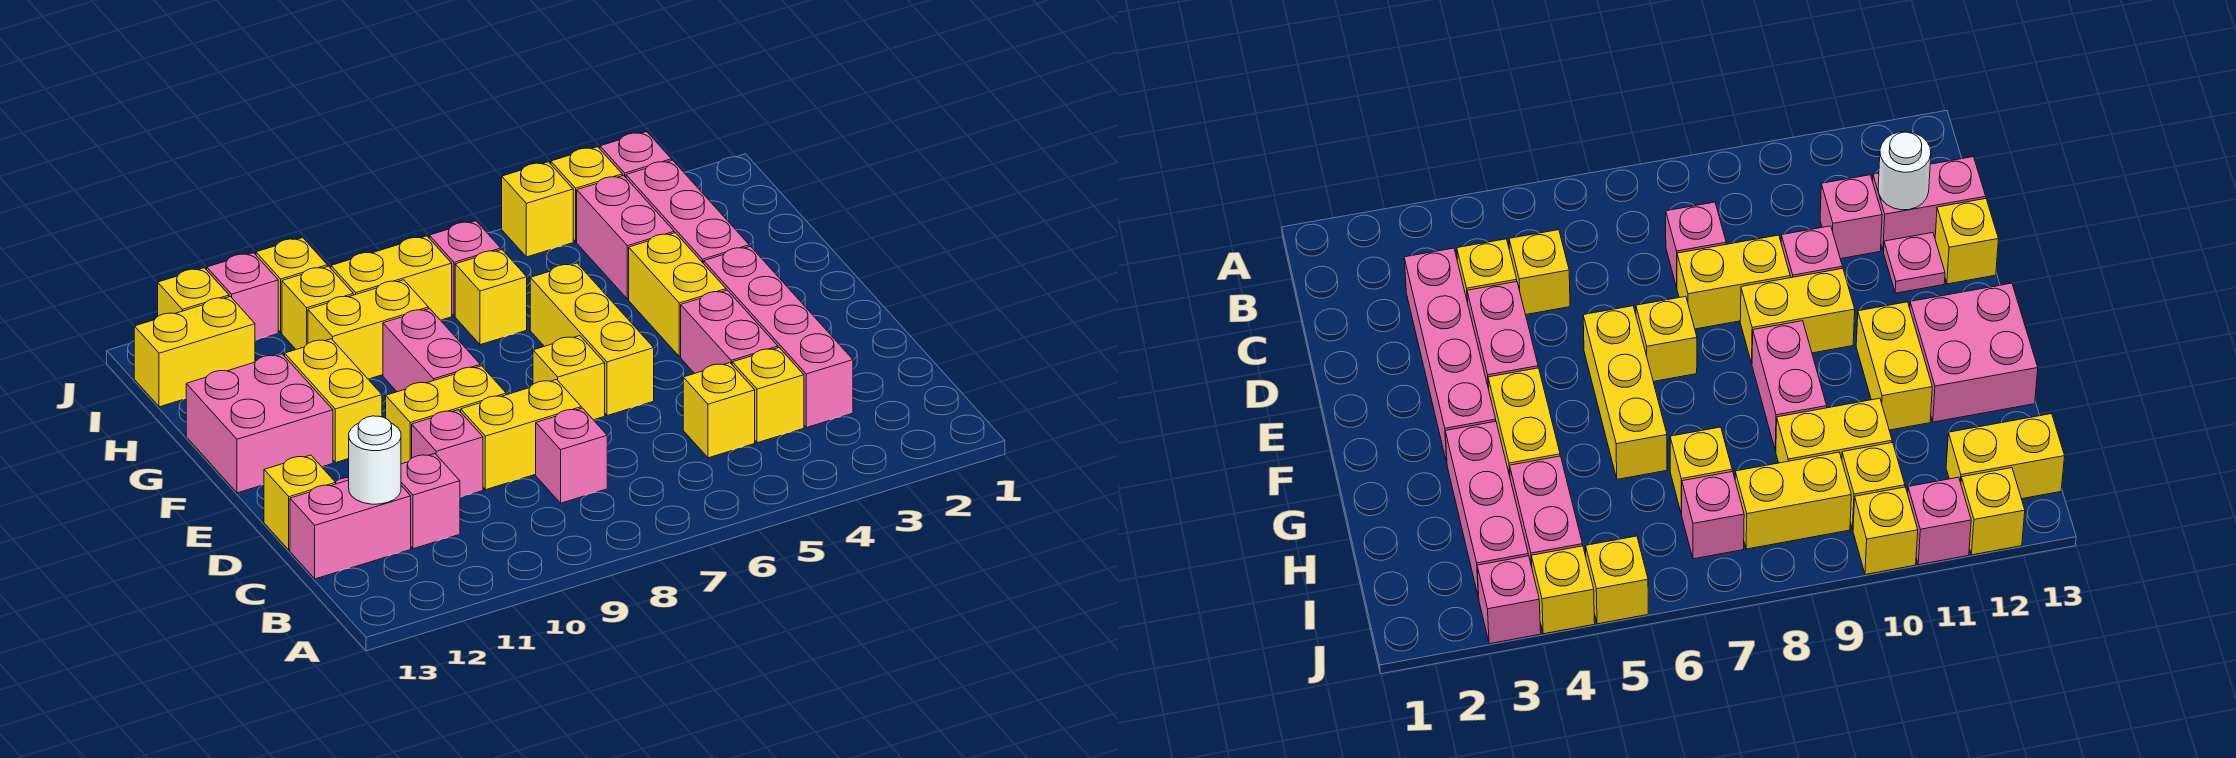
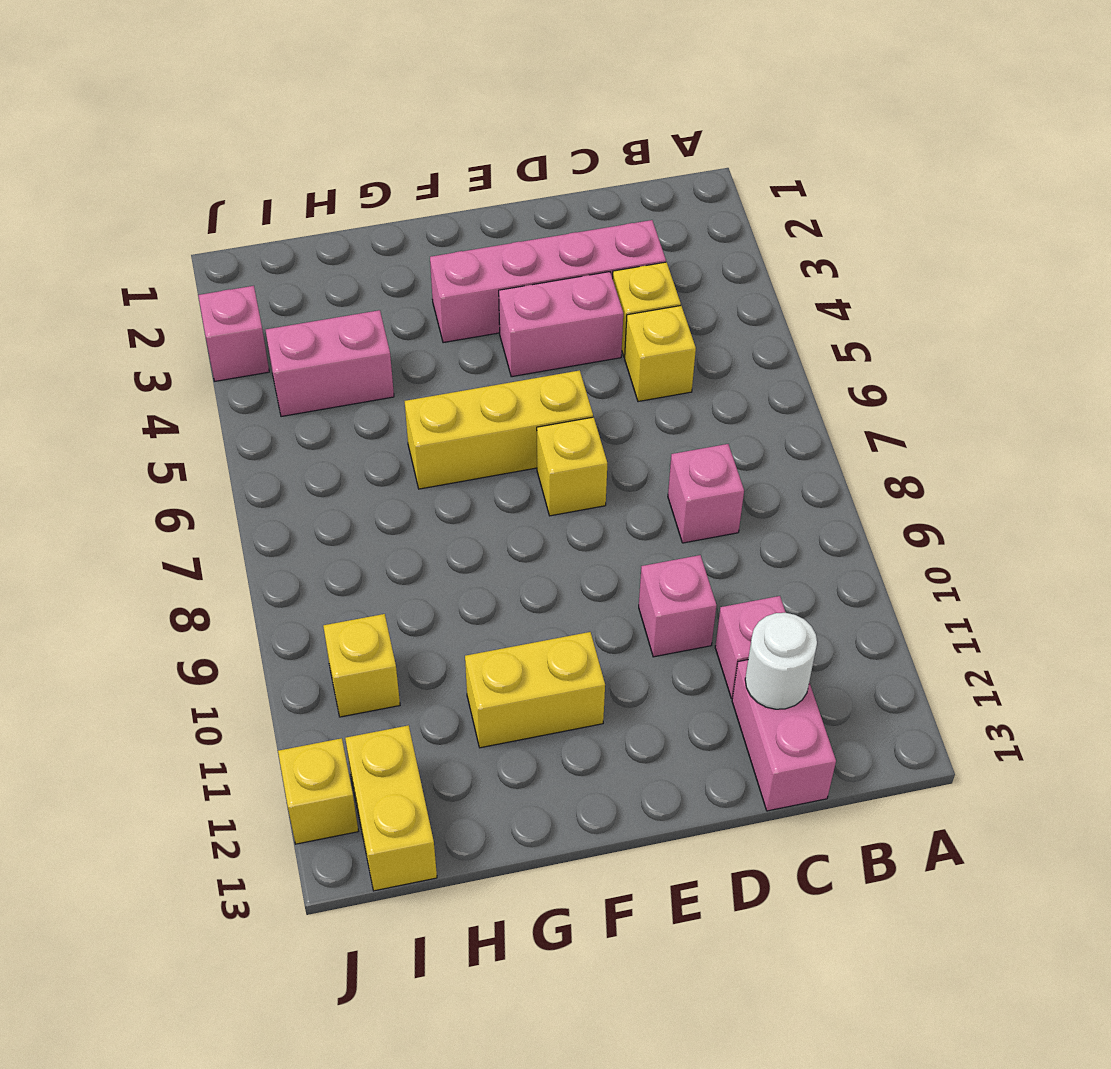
none -> yellow 1x2 brick [461,380,581,490]
none -> pink 1x1 plate [1884,233,1945,293]
none -> yellow 1x1 brick [264,455,336,550]
none -> yellow 1x2 brick [386,366,506,464]

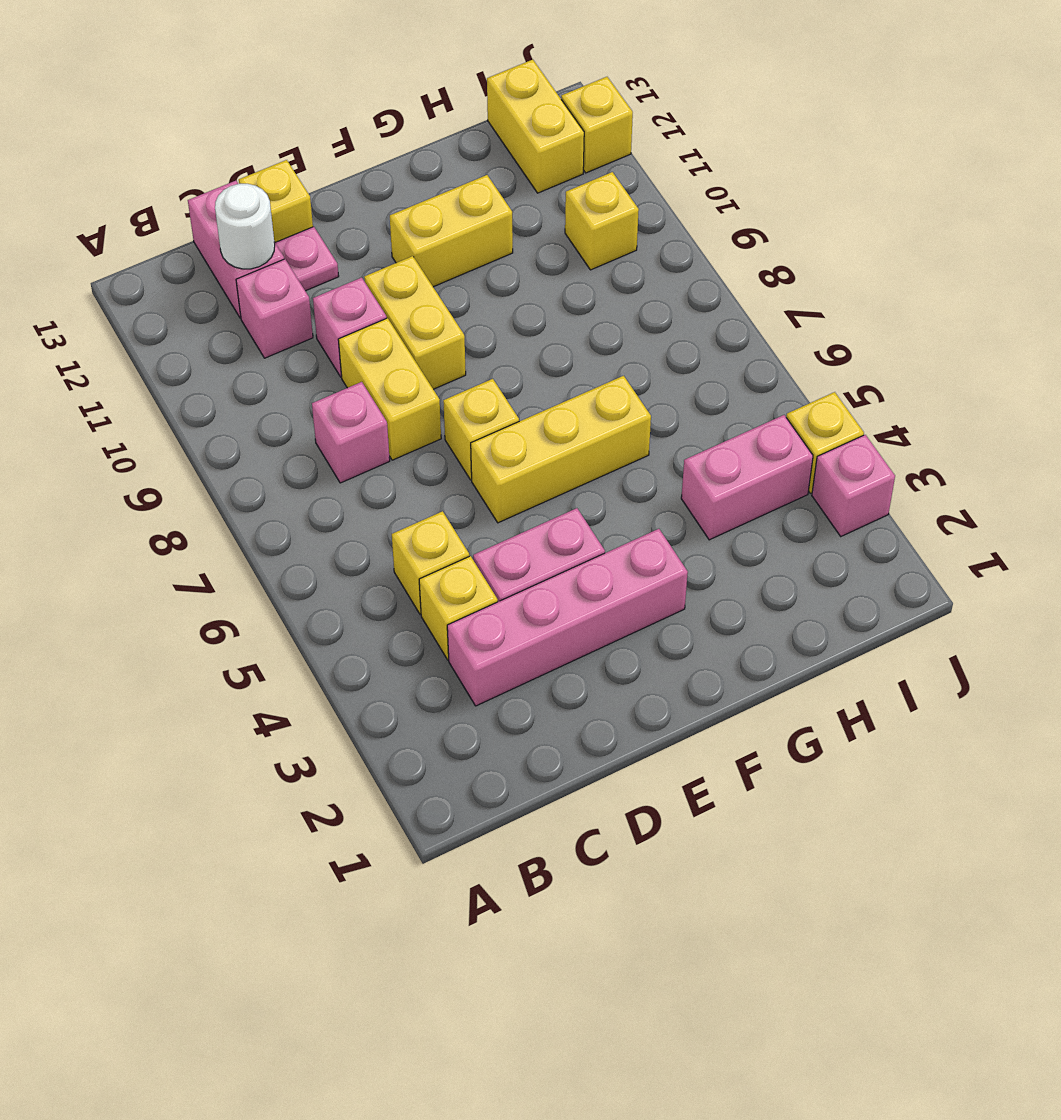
none -> yellow 1x2 brick [629,233,726,357]
none -> pink 1x2 brick [383,309,480,392]
none -> pink 2x2 brick [186,354,333,493]
none -> pink 1x3 brick [626,160,749,264]

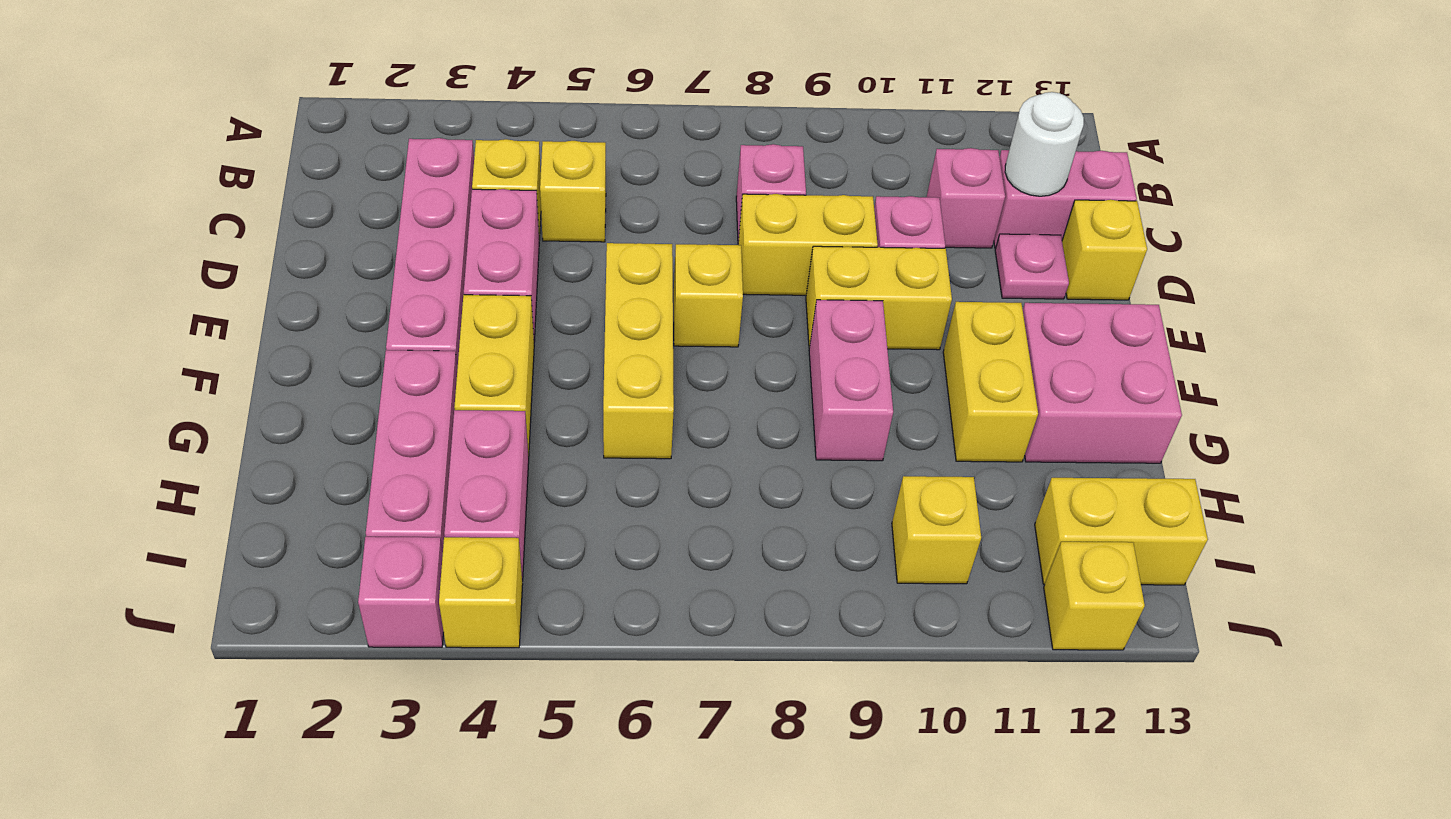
none -> yellow 1x1 brick [455,250,527,345]
none -> yellow 1x2 brick [308,280,428,379]
none -> pink 1x1 brick [429,221,501,316]
none -> yellow 1x2 brick [331,236,452,320]

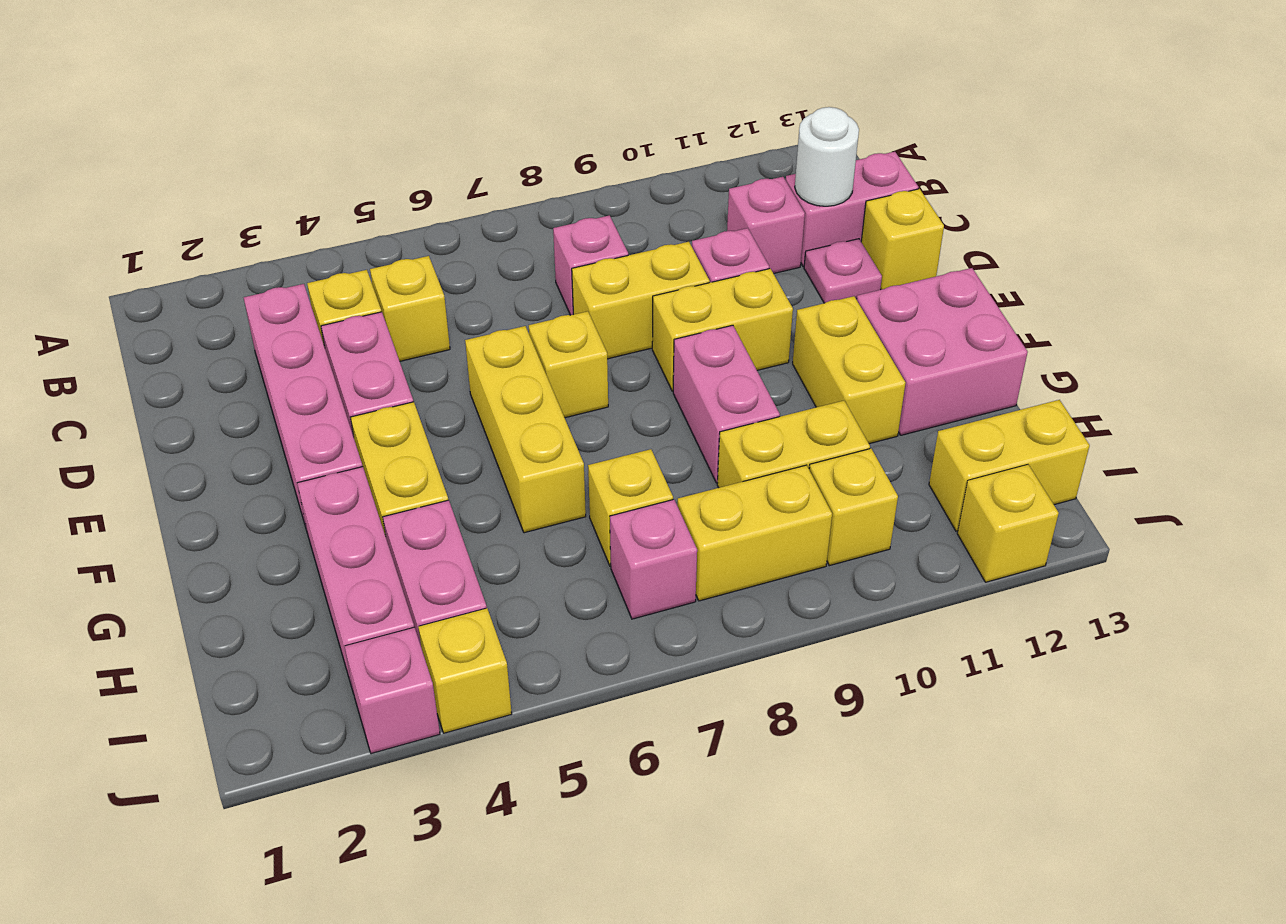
none -> yellow 1x1 brick [502,162,573,257]
none -> yellow 1x1 brick [256,238,327,333]
none -> pink 1x1 brick [207,253,278,341]

